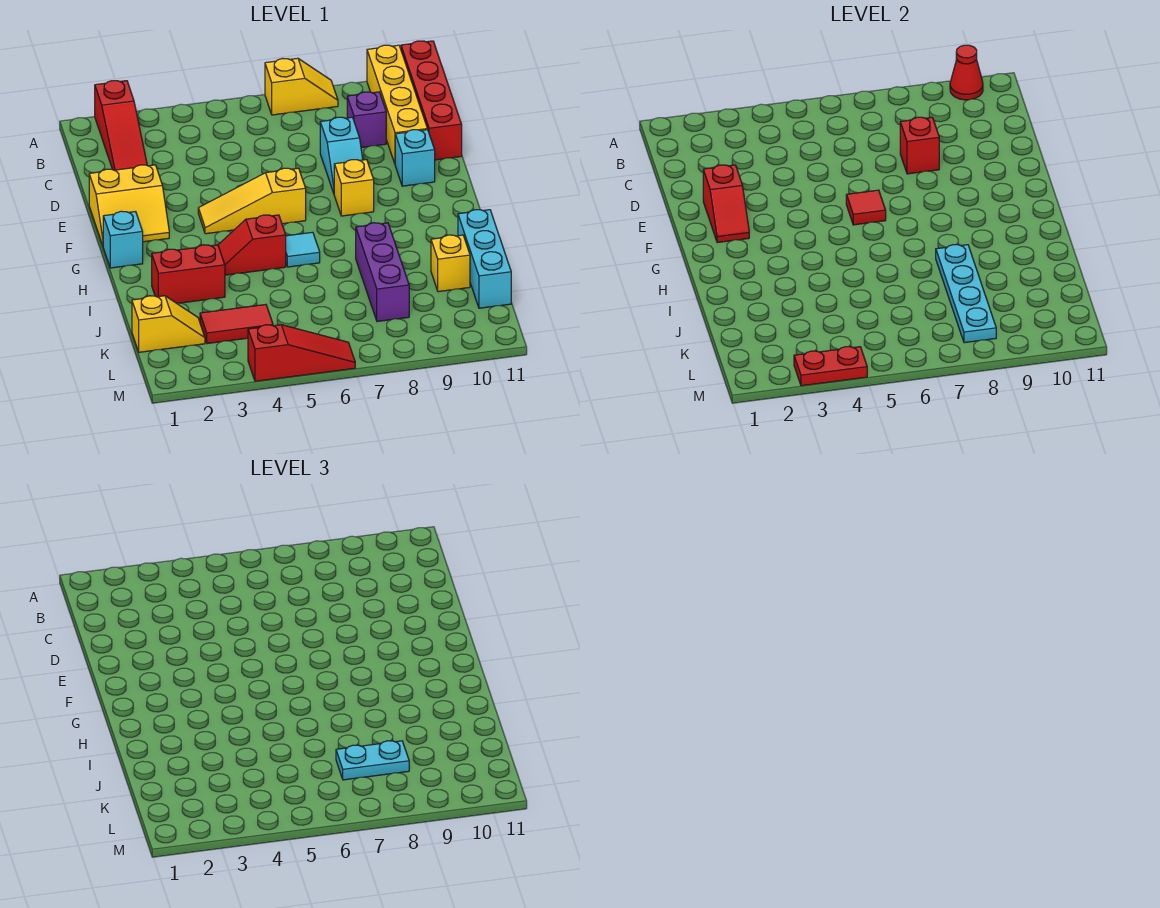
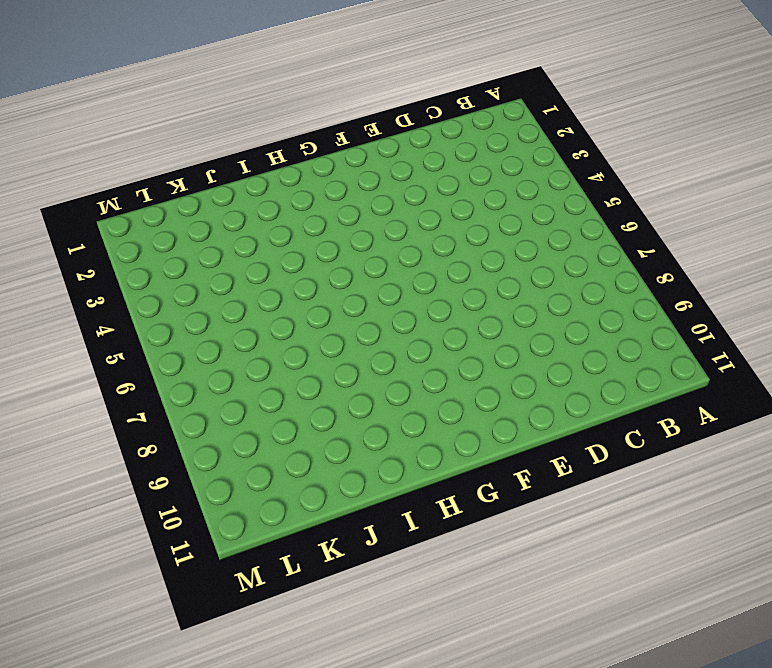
none -> red 1x3 slope [95,81,147,170]
none -> yellow 1x2 slope [265,58,338,115]
none -> yellow 1x4 brick [367,45,427,163]

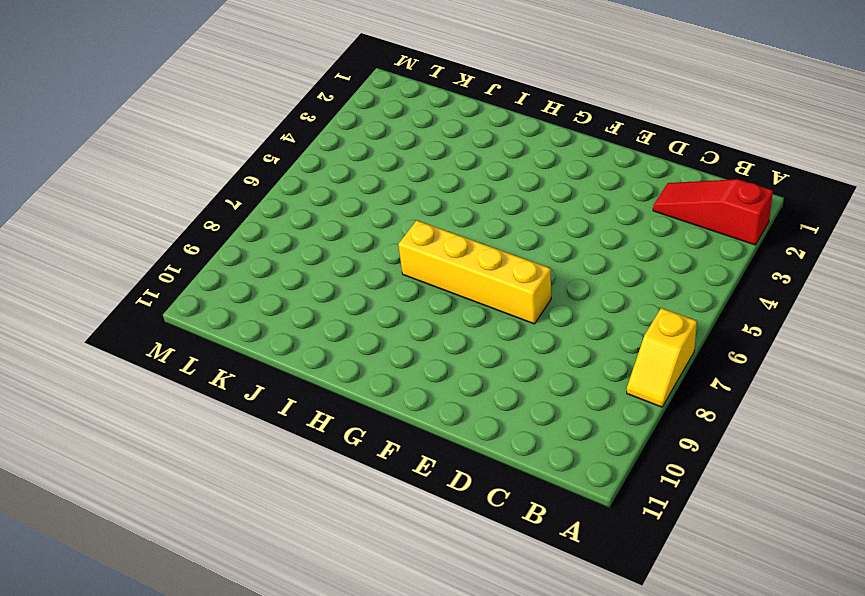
yellow 1x4 brick [398,220,551,324] -> yellow 1x4 brick moved to [367,45,427,163]
none -> red 1x4 brick [401,41,462,160]
none -> purple 1x1 brick [347,92,386,148]
none -> cyan 1x2 slope [320,117,363,193]

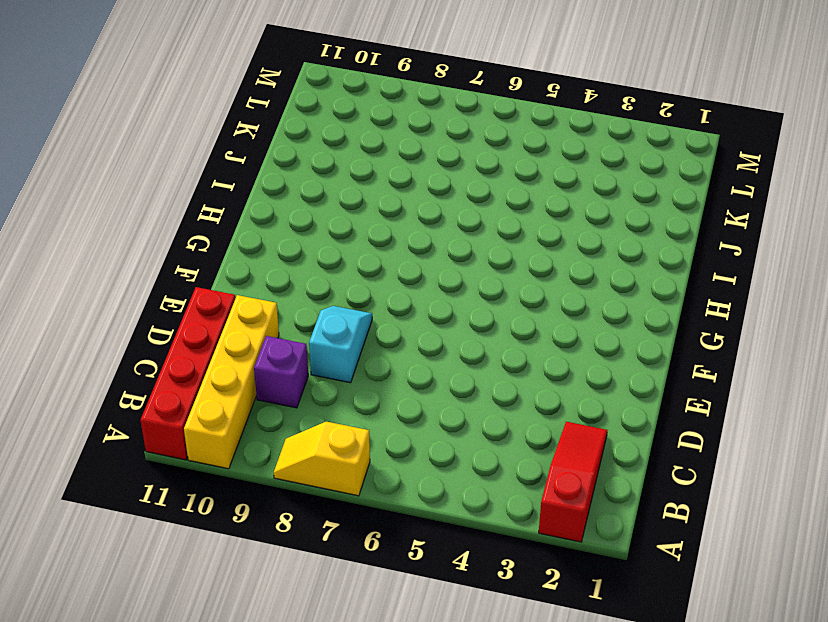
none -> yellow 2x2 slope [89,165,169,245]
none -> cyan 1x1 brick [395,130,435,186]
none -> yellow 1x3 slope [198,168,306,234]

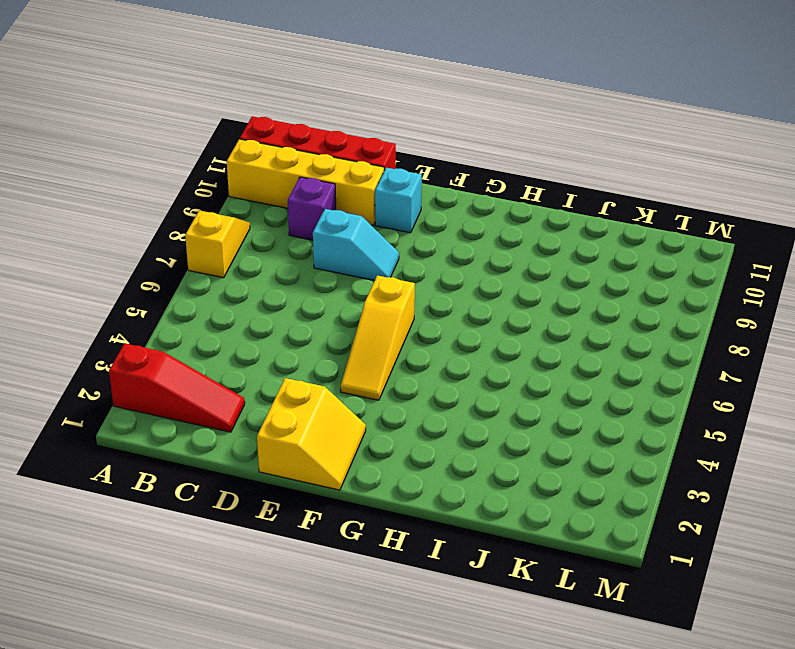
none -> yellow 1x1 brick [334,160,374,216]
none -> cyan 1x1 brick [103,211,143,268]
none -> red 1x2 slope [218,215,286,275]

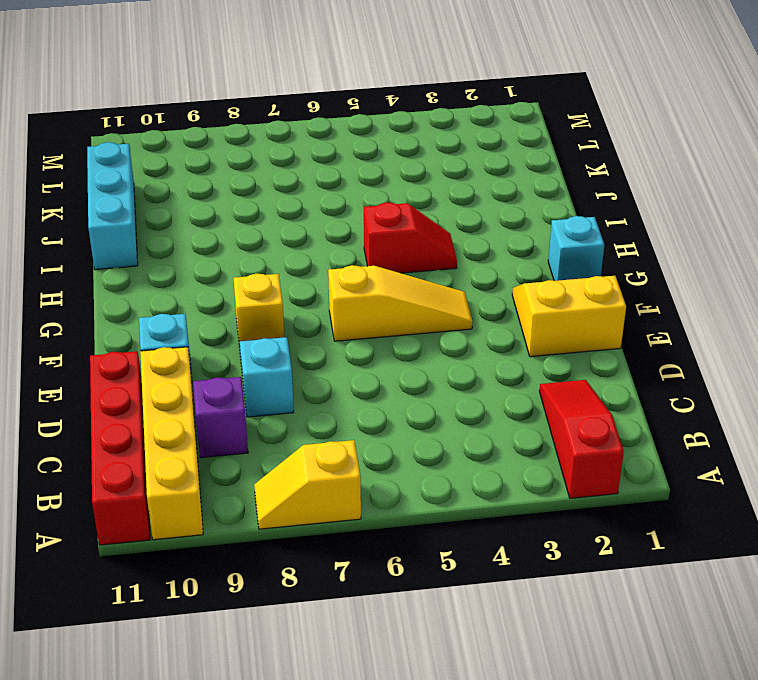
none -> cyan 1x1 tile [286,232,320,267]
none -> red 1x2 brick [152,245,225,303]
none -> purple 1x3 brick [356,223,409,322]

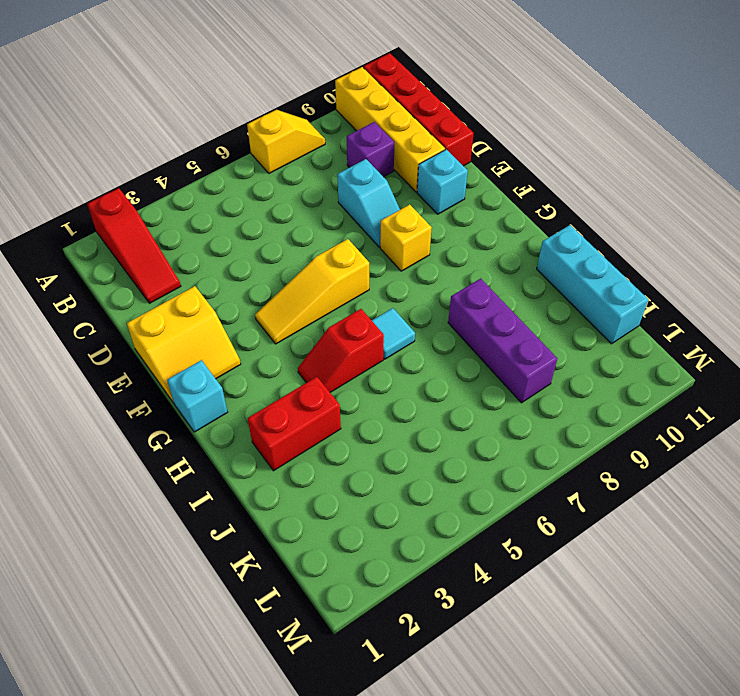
none -> yellow 1x1 brick [431,235,470,292]
none -> yellow 1x2 slope [132,296,205,352]
none -> red 1x2 tile [200,304,273,344]

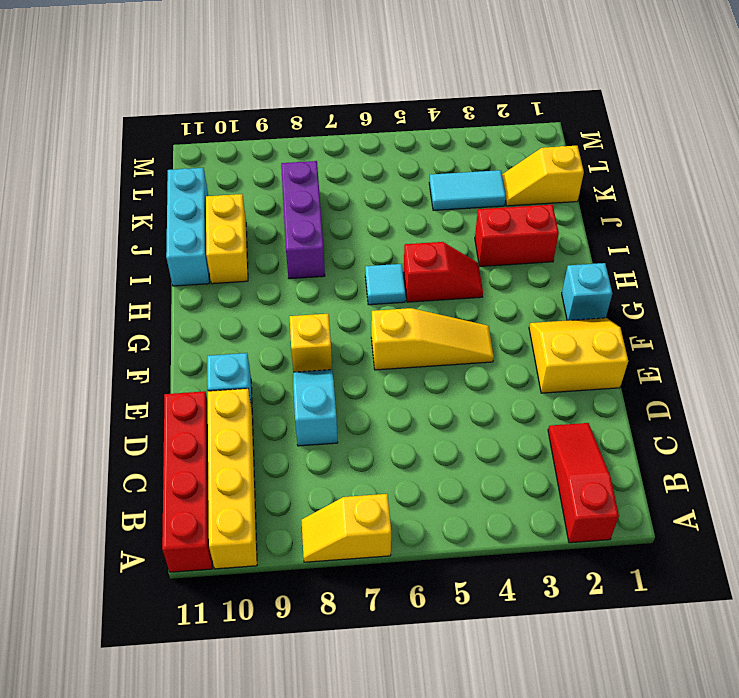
yellow 1x2 brick [206,194,248,284] -> yellow 1x1 brick [431,235,470,292]
cyan 1x2 tile [429,170,506,210] -> red 1x2 tile [200,304,273,344]
none -> purple 1x1 brick [347,92,386,148]
none -> red 1x3 slope [248,325,355,381]
none -> red 1x1 cone [950,45,983,100]

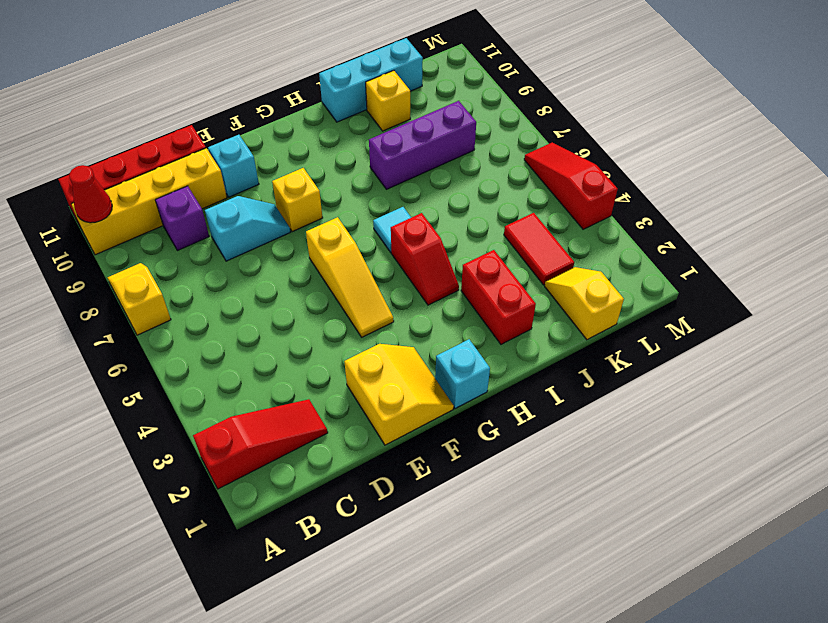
none -> red 1x1 brick [900,117,939,174]
none -> red 1x2 slope [703,165,749,243]
none -> red 1x1 tile [846,190,886,225]

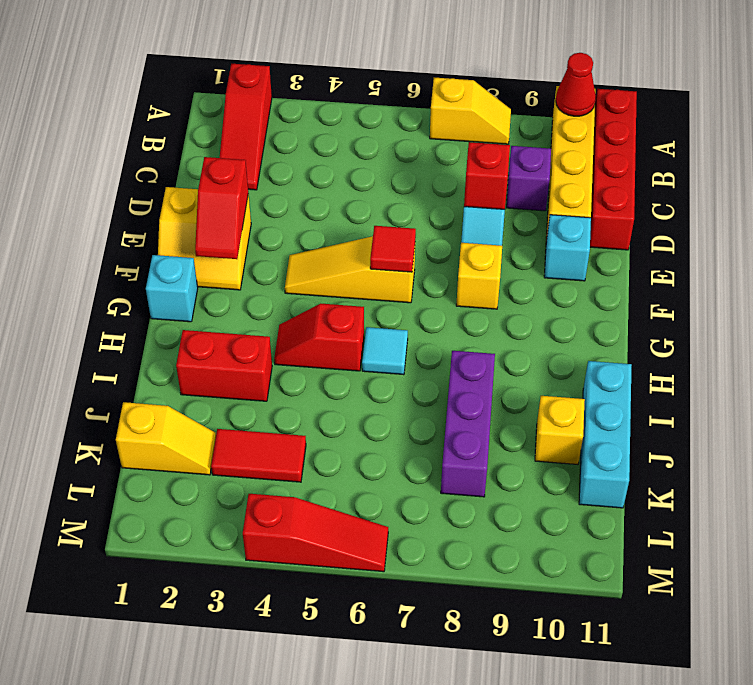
none -> cyan 1x4 plate [936,245,996,343]
none -> red 1x2 plate [794,347,867,386]
none -> cyan 1x2 plate [336,741,409,780]

